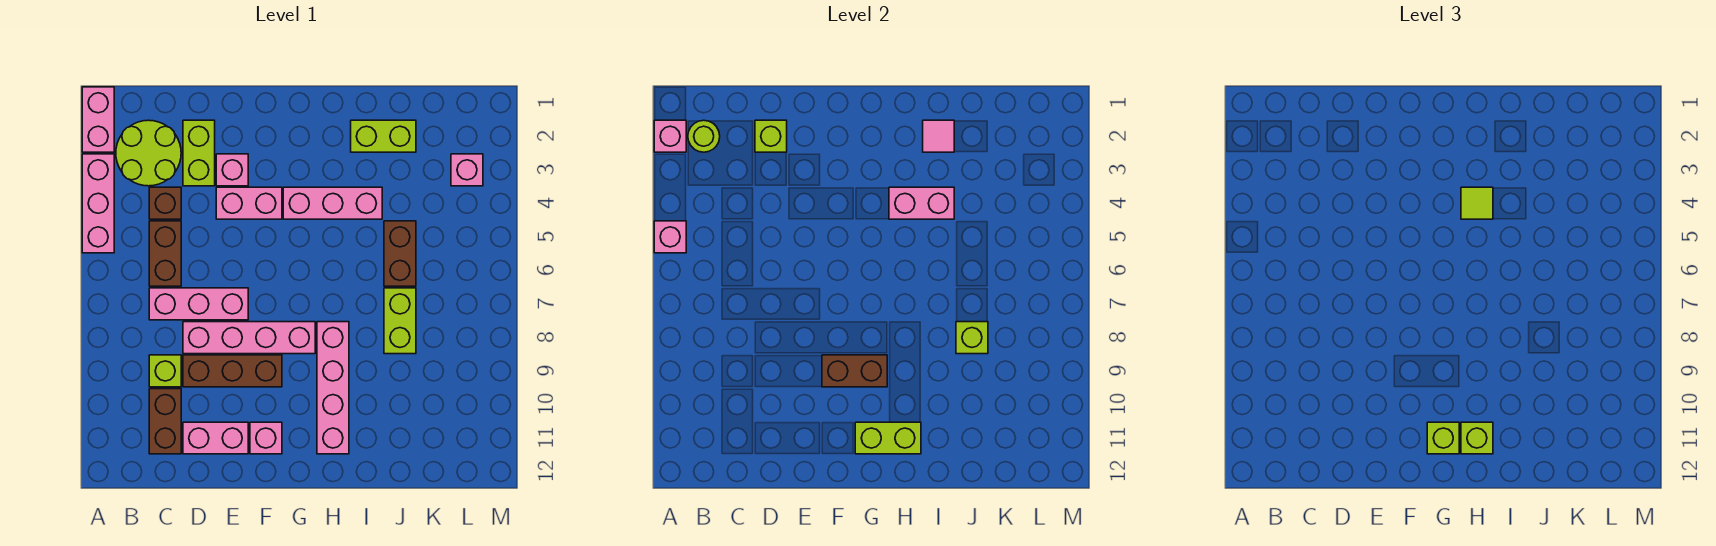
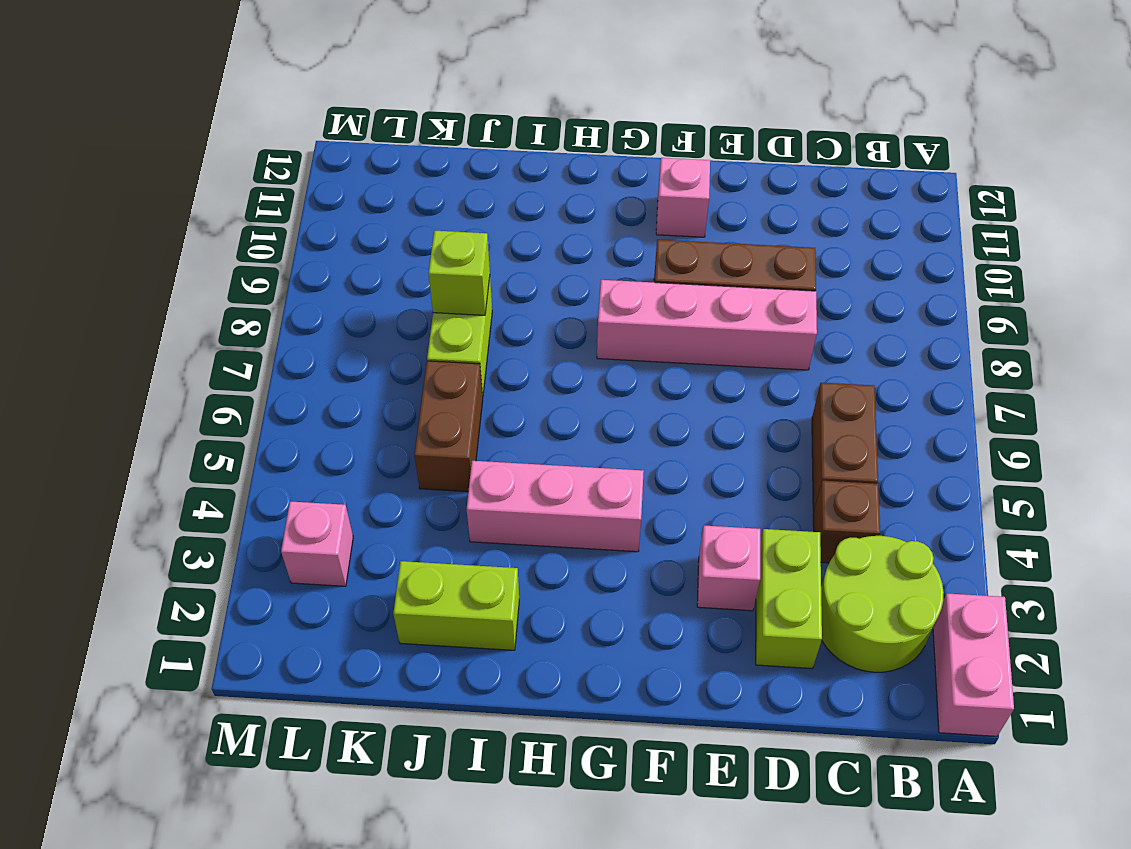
none -> pink 1x3 brick [82,154,114,253]
none -> pink 1x3 brick [149,288,248,320]
none -> lime 1x1 brick [149,355,181,387]
none -> brown 1x2 brick [149,389,181,454]

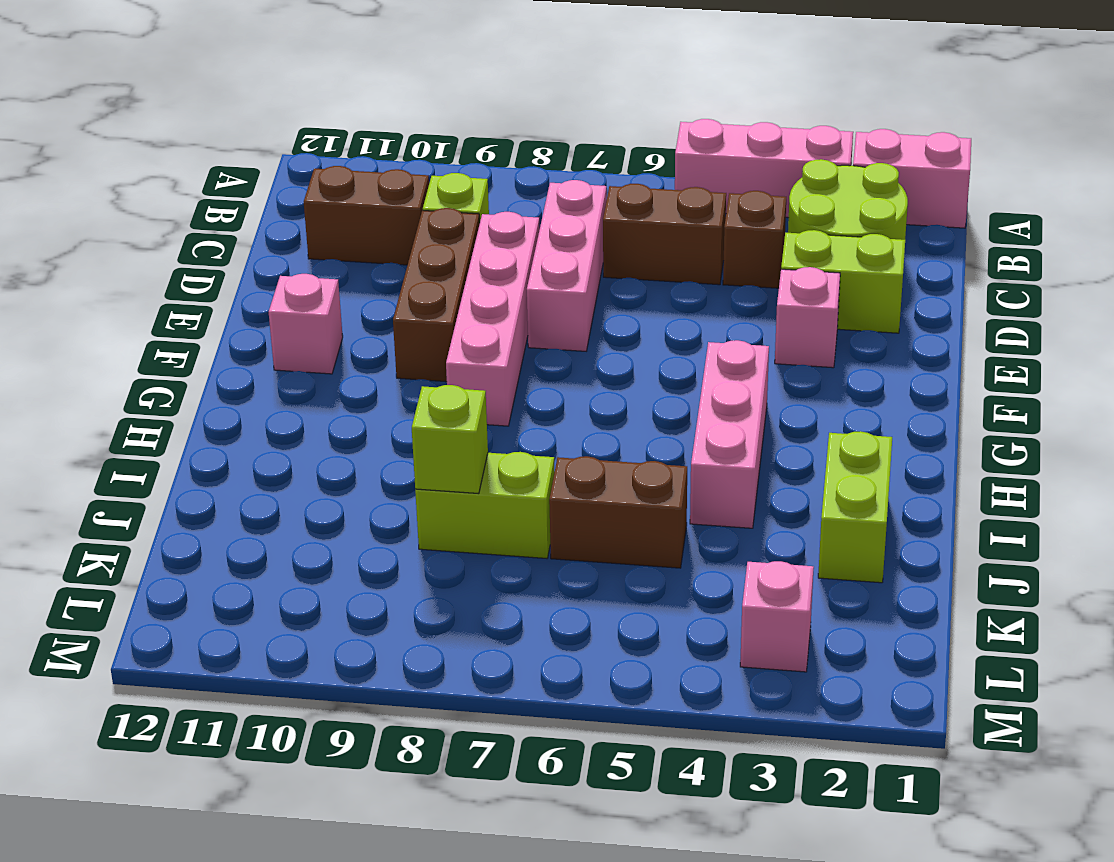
none -> pink 1x2 brick [183,422,248,454]
none -> pink 1x2 brick [216,187,282,219]
none -> pink 1x4 brick [317,322,349,454]
none -> pink 1x1 brick [654,120,686,152]

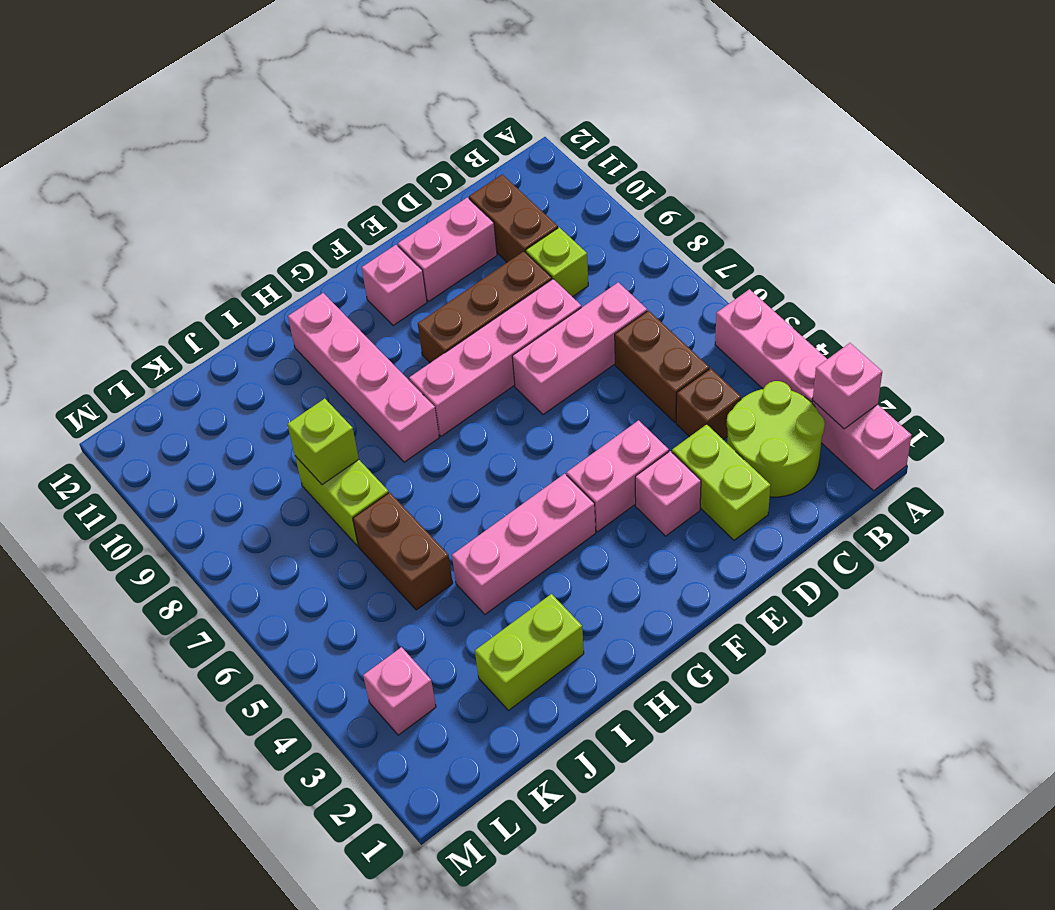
none -> pink 1x1 brick [654,221,686,253]
none -> lime 1x1 round brick [688,120,720,152]
none -> lime 1x1 brick [755,120,787,152]
none -> brown 1x2 brick [822,355,887,387]

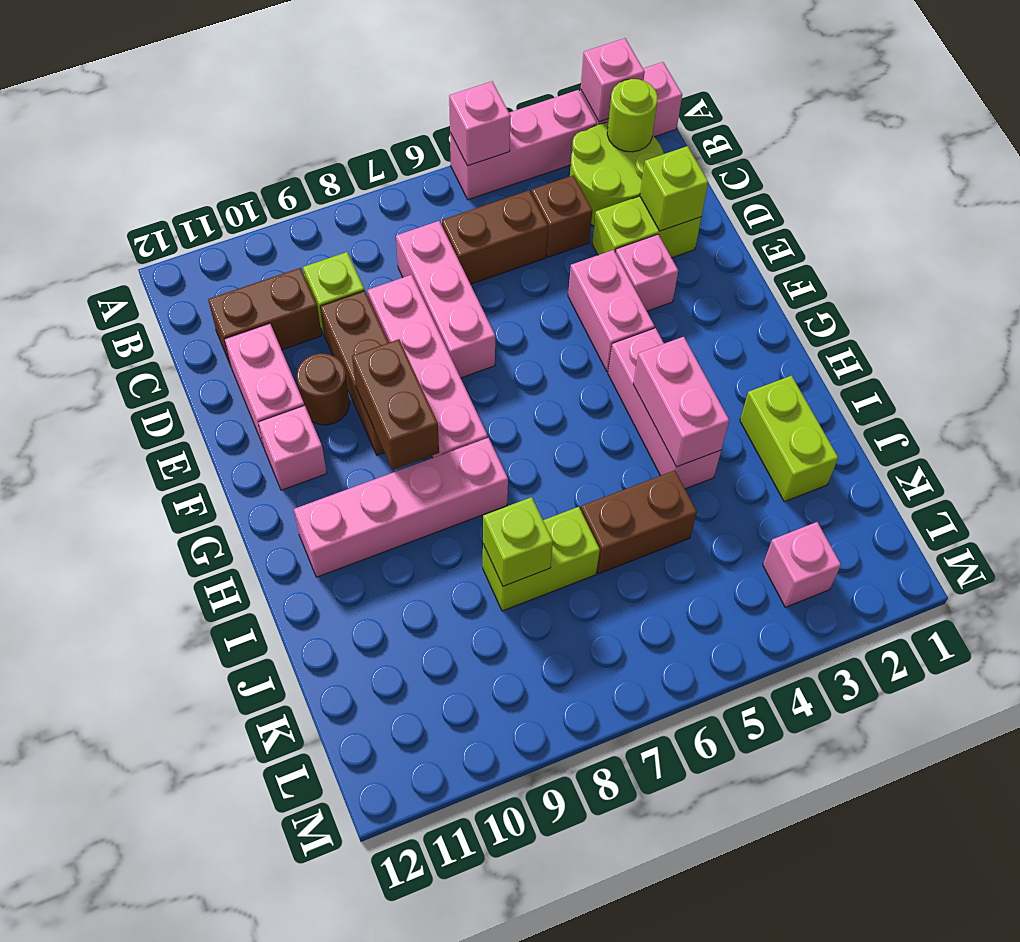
brown 1x1 round brick [297,353,350,425] -> none
none -> lime 1x2 brick [855,422,921,454]
none -> pink 1x1 tile [923,120,954,152]
none -> lime 1x1 brick [1427,422,1459,454]
none -> lime 1x1 tile [1461,187,1493,219]

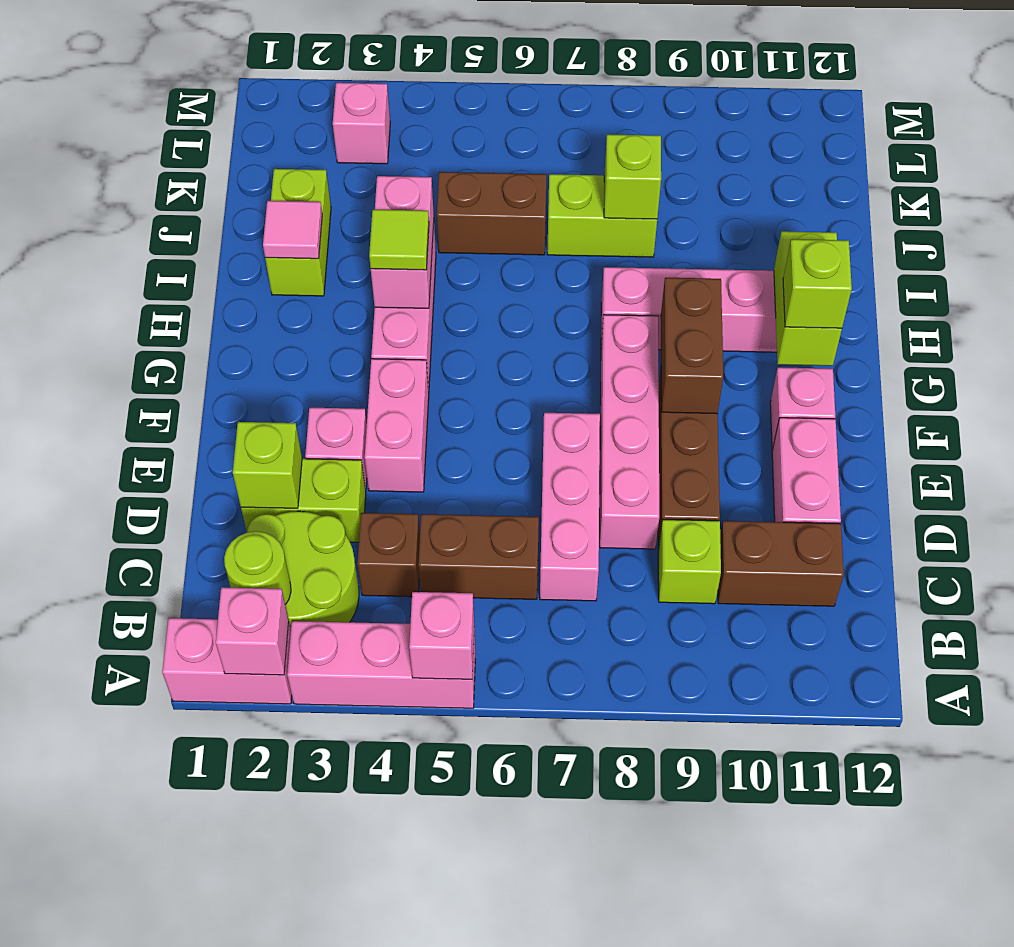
none -> lime 1x1 brick [1461,422,1493,454]

